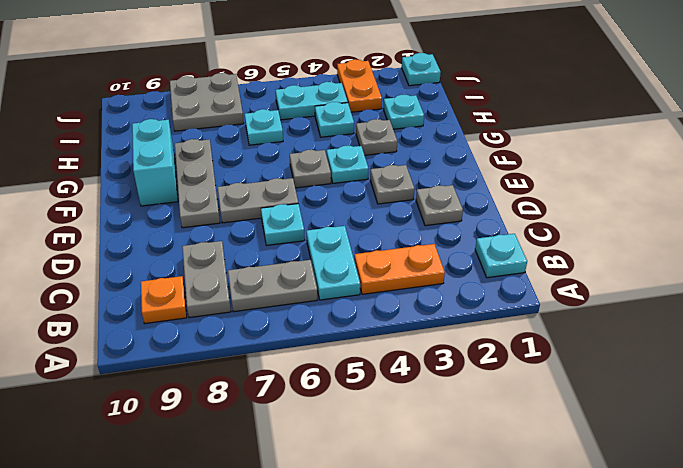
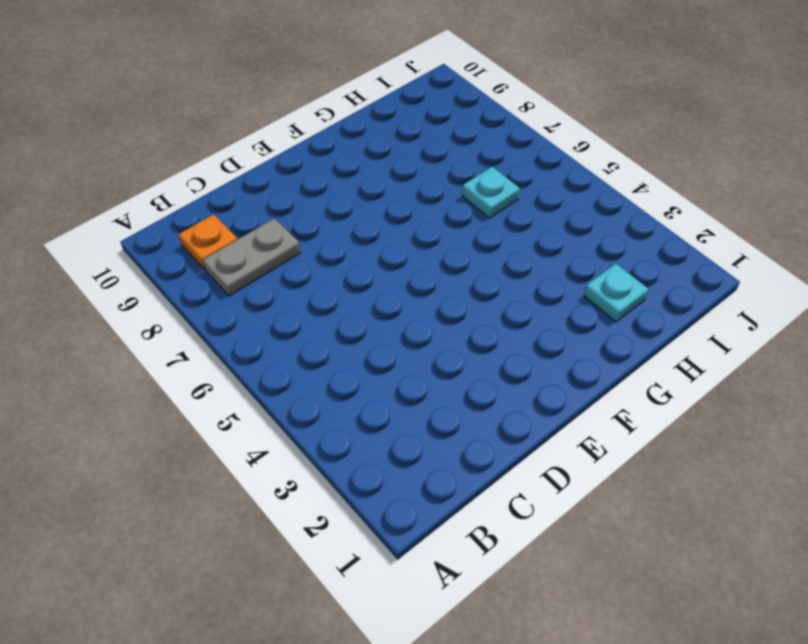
none -> cyan 1x1 plate [475,234,527,278]
none -> orange 1x2 plate [354,244,445,294]
none -> cyan 1x2 plate [307,226,360,300]

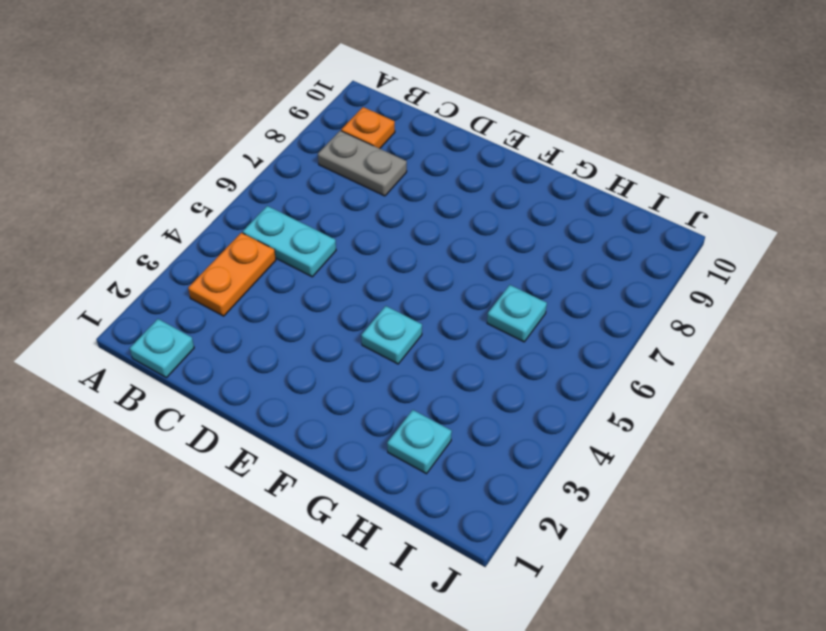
none -> grey 1x2 plate [228,260,317,312]
none -> grey 1x1 plate [416,185,463,226]
none -> cyan 1x1 plate [261,204,305,245]

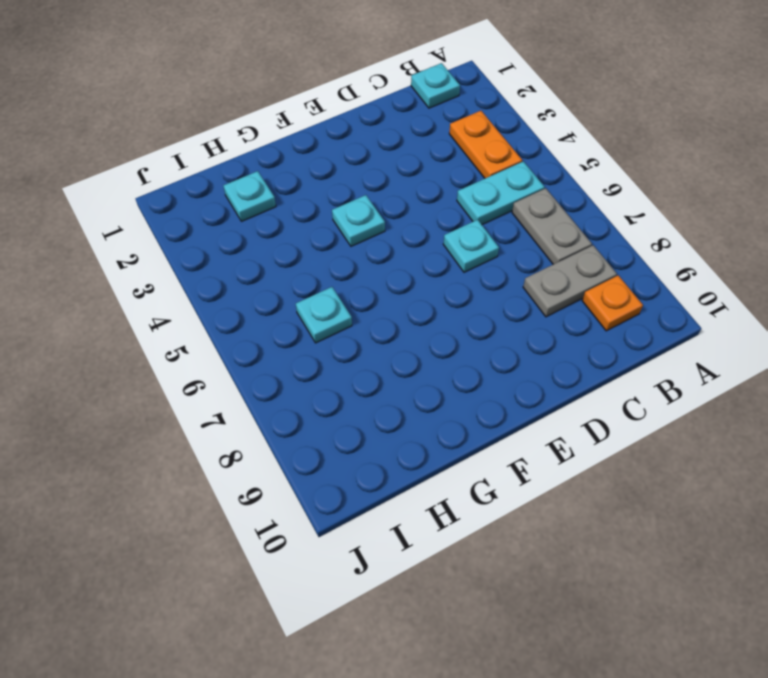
none -> grey 1x1 plate [416,185,463,226]
none -> grey 1x1 plate [370,165,415,204]
none -> grey 1x2 plate [218,178,298,223]

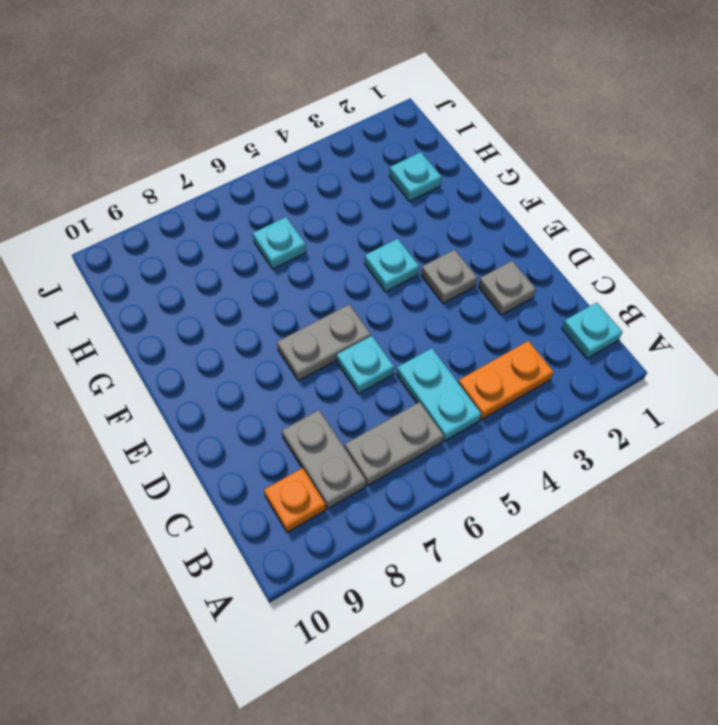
none -> grey 1x3 plate [175,139,220,228]
none -> grey 1x1 plate [290,150,331,188]
none -> cyan 1x2 brick [132,119,178,206]

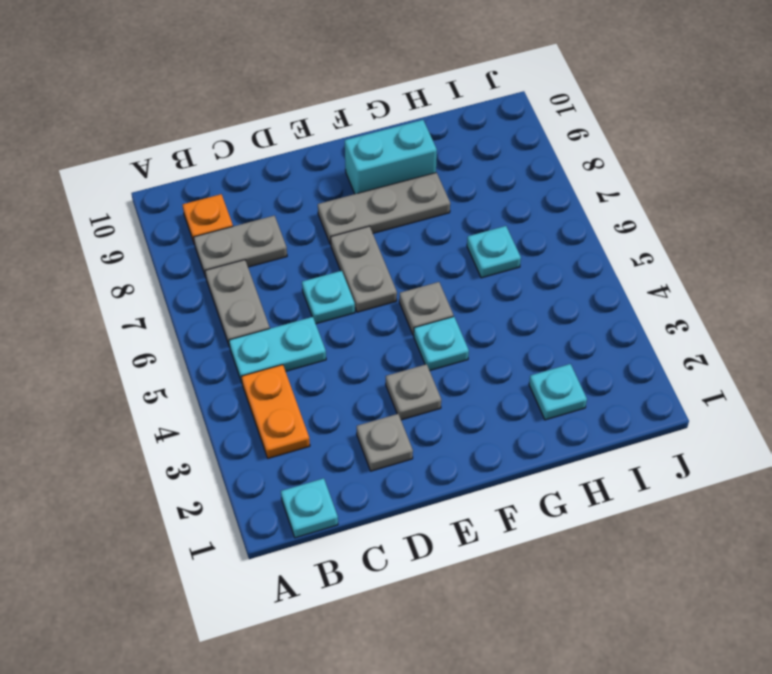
none -> grey 1x1 plate [356,119,397,155]
none -> cyan 1x1 plate [315,102,354,137]
none -> orange 1x2 plate [337,59,382,112]

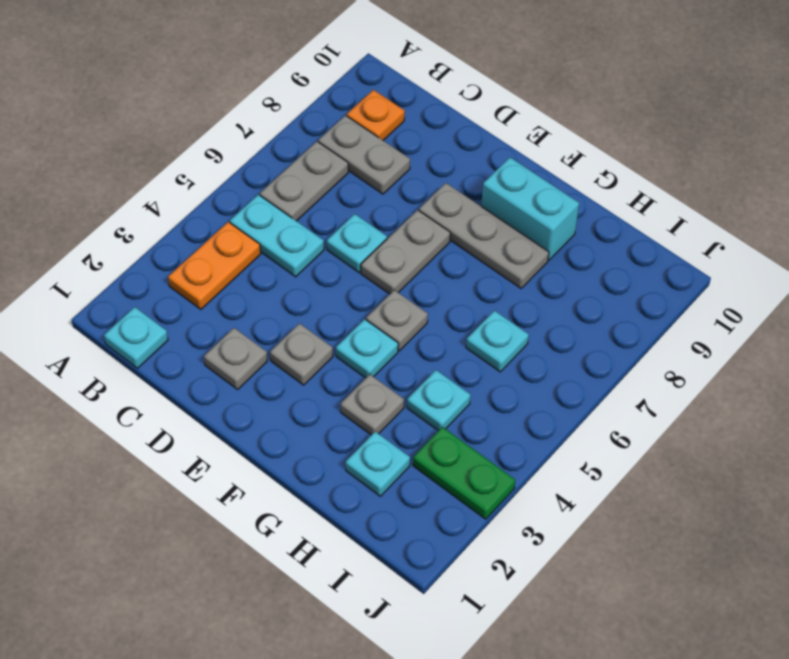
green 1x2 plate [413,427,515,519] -> orange 1x2 plate [337,59,382,112]
none -> cyan 1x2 plate [276,82,348,120]
none -> grey 2x2 plate [170,73,244,131]
none -> cyan 1x1 plate [402,53,441,86]

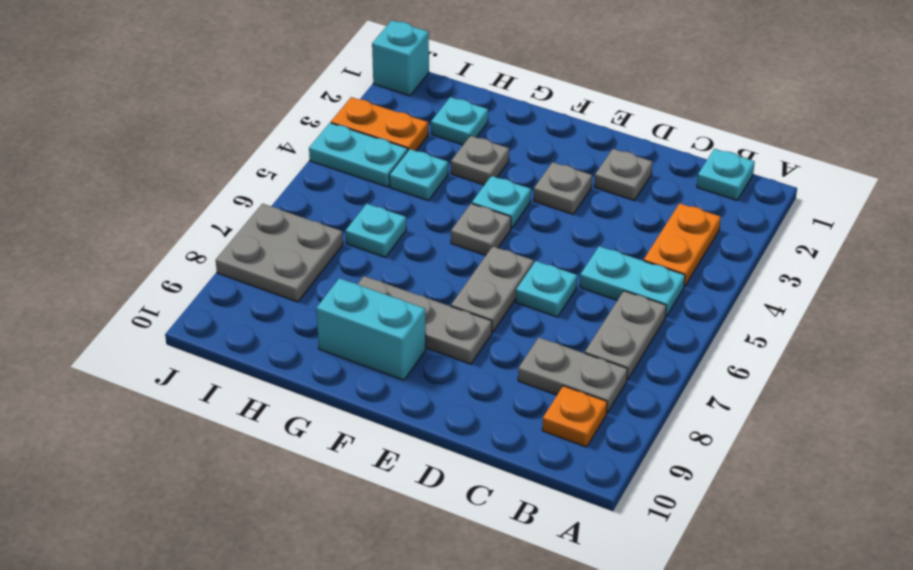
cyan 1x2 plate [309,123,408,187] -> cyan 1x2 plate turned to [276,82,348,120]
cyan 1x1 brick [372,20,429,96] -> cyan 1x1 plate [402,53,441,86]

